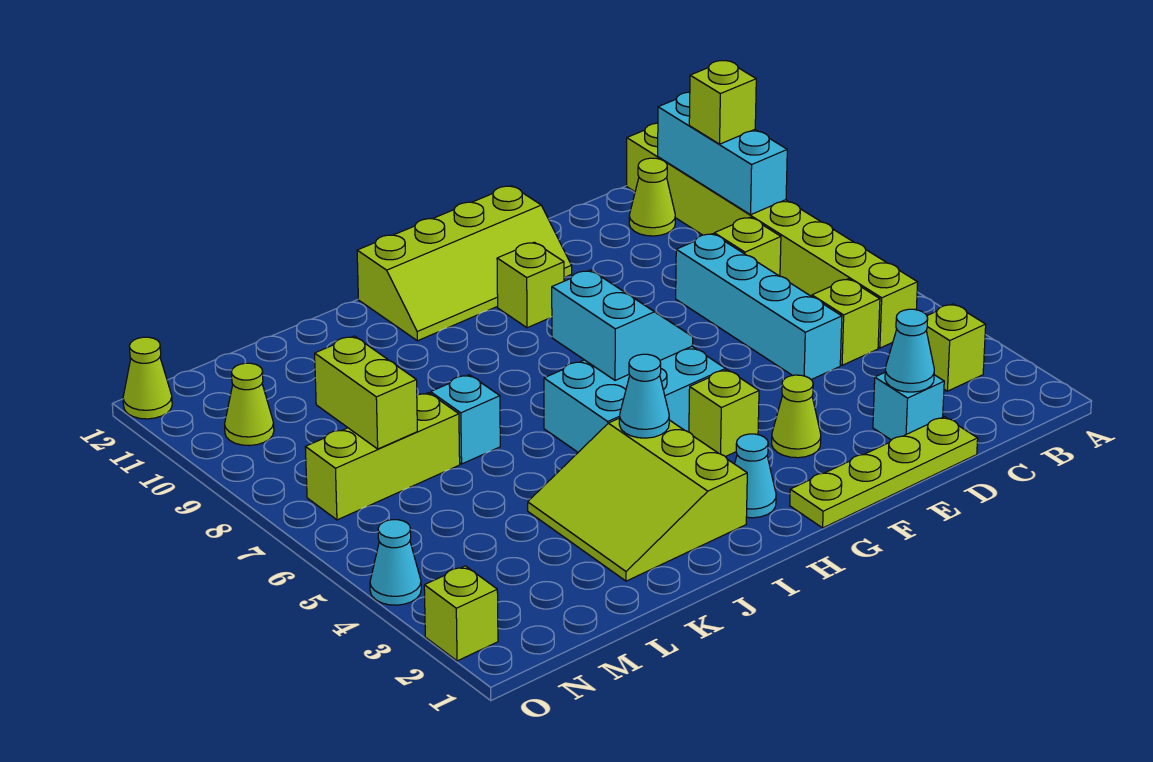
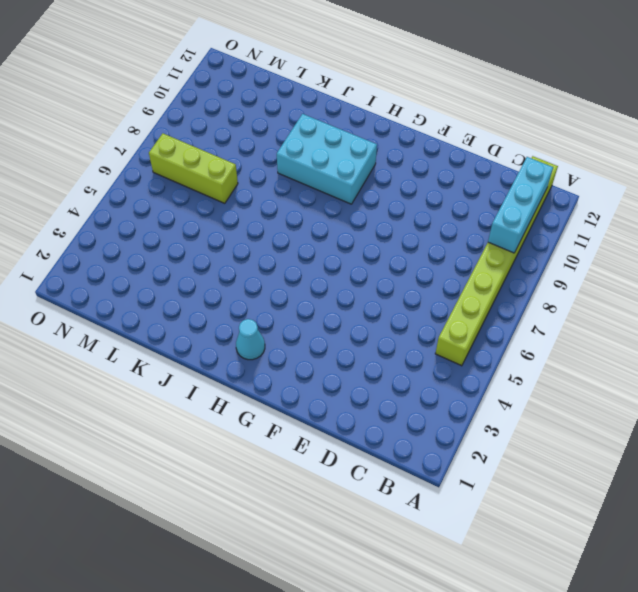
cyan 2x3 brick [277,114,377,204] -> cyan 2x3 brick moved to [544,346,726,452]
none -> lime 1x1 brick [926,304,986,391]
none -> lime 1x1 brick [812,279,880,365]
none -> lime 1x1 brick [714,217,781,276]

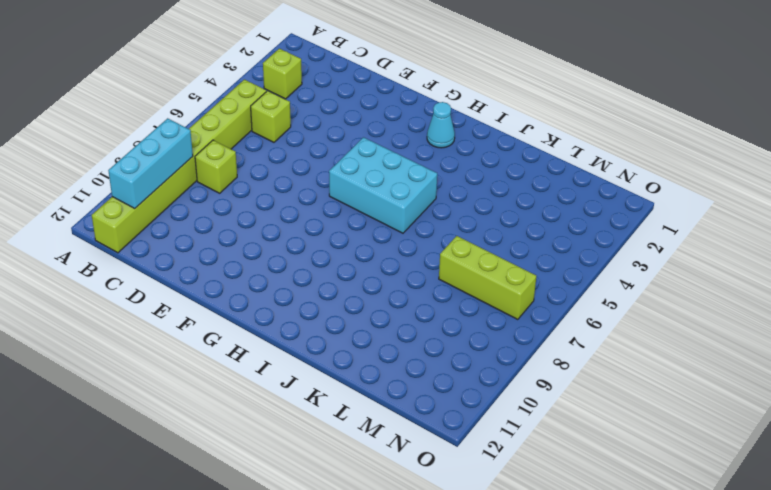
none -> lime 1x1 cone [629,158,675,236]
none -> lime 1x4 plate [790,417,978,528]
none -> cyan 1x1 brick [873,373,944,440]

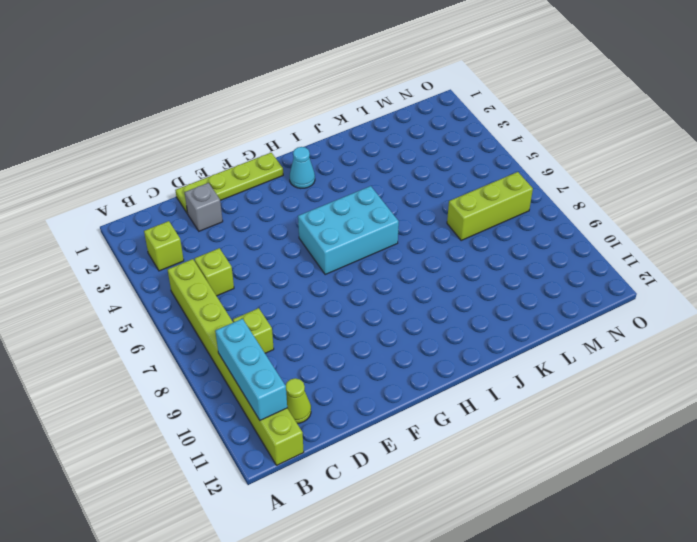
grey 1x1 brick [184,183,223,231] -> cyan 1x1 brick [873,373,944,440]
none -> cyan 1x4 brick [676,234,842,380]
none -> lime 1x1 cone [772,375,821,458]
none -> lime 2x4 slope [357,186,572,341]

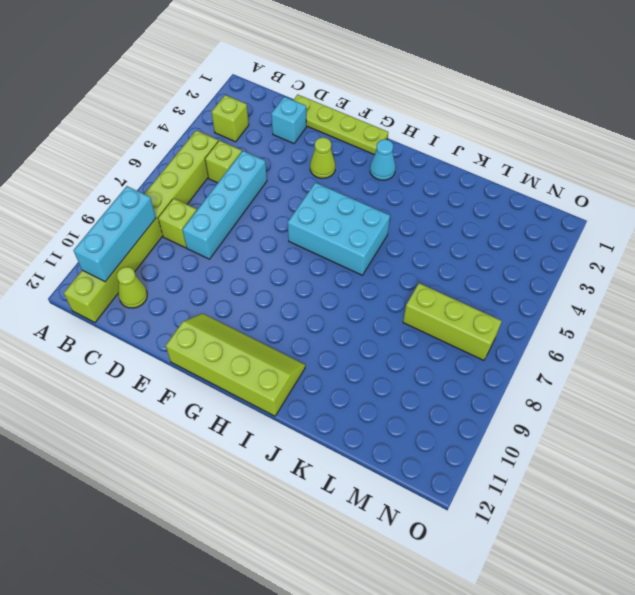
none -> lime 1x1 brick [689,370,759,457]
none -> lime 1x1 brick [497,242,564,328]
none -> lime 3x3 slope [528,418,747,581]

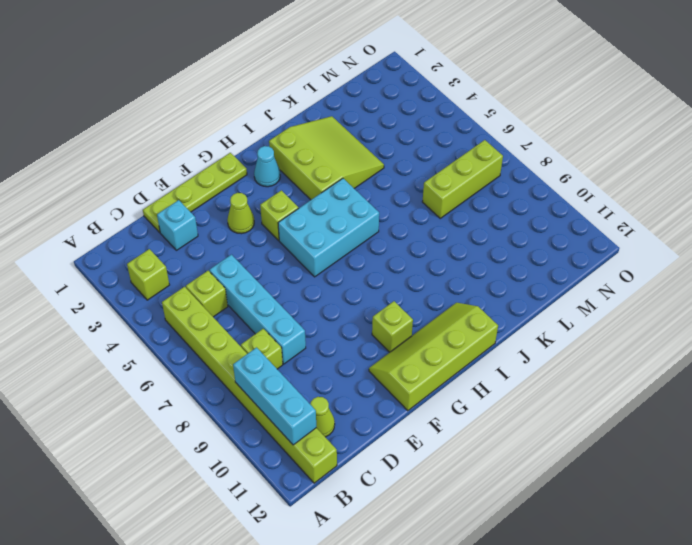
none -> cyan 1x1 brick [431,375,500,464]
none -> lime 1x1 cone [225,363,274,446]
none -> lime 1x1 brick [424,566,498,661]

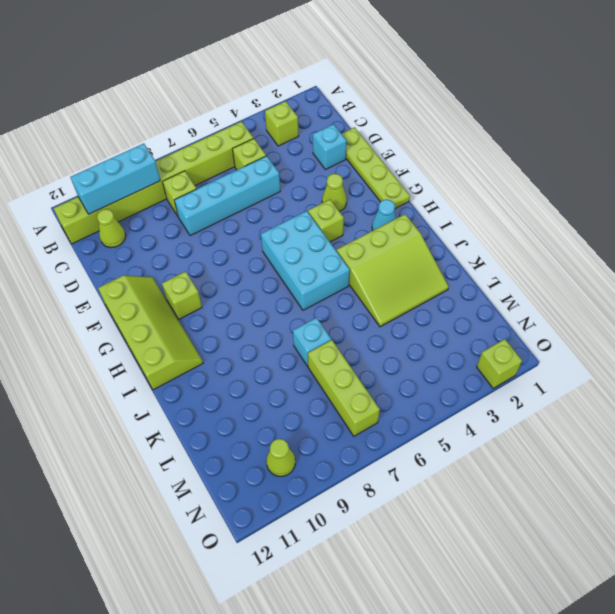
none -> cyan 1x1 cone [370,520,421,605]
none -> lime 1x1 cone [123,337,172,419]
none -> cyan 1x1 cone [885,309,934,392]

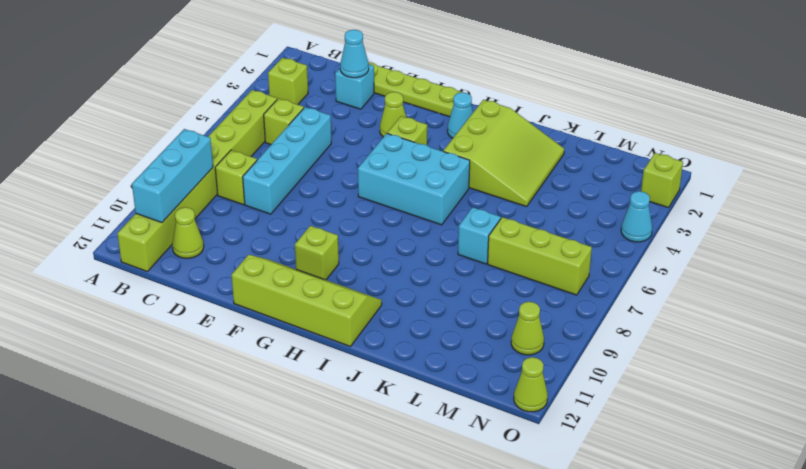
none -> cyan 2x2 slope [552,270,693,380]
none -> cyan 1x1 cone [619,354,669,438]
none -> lime 1x2 brick [315,336,417,449]

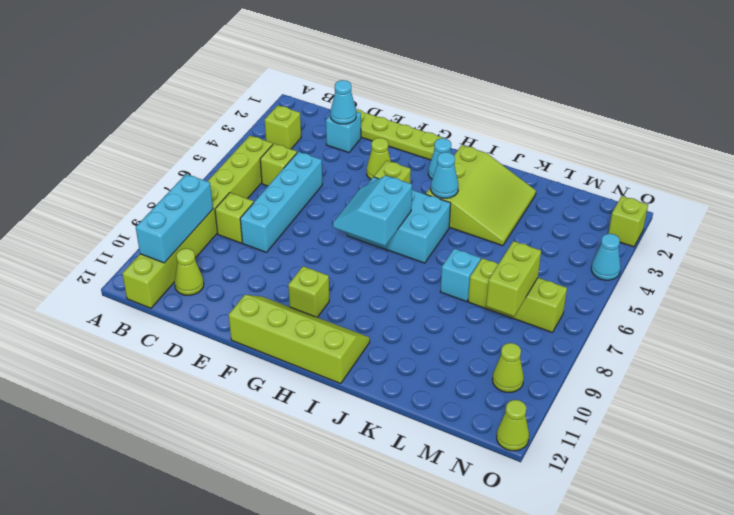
none -> lime 1x1 brick [689,61,756,144]

